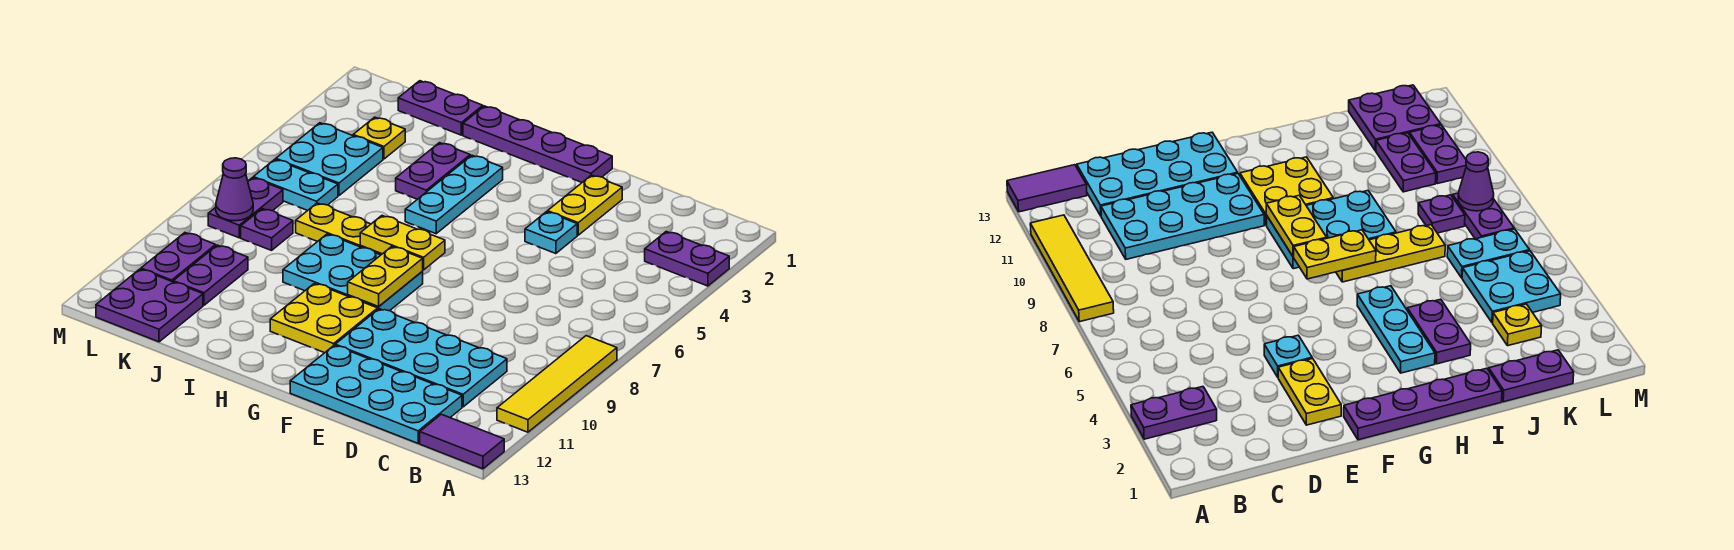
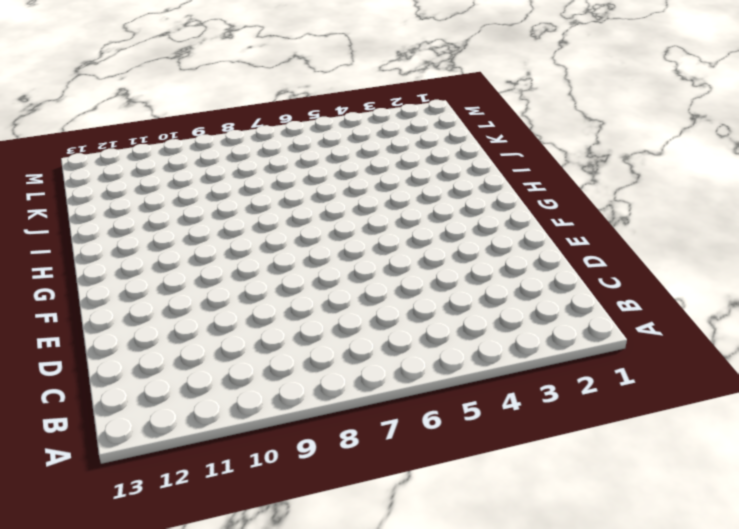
none -> purple 1x2 plate [645,232,729,286]
none -> yellow 1x4 tile [497,336,617,432]
none -> purple 1x2 tile [420,414,504,469]

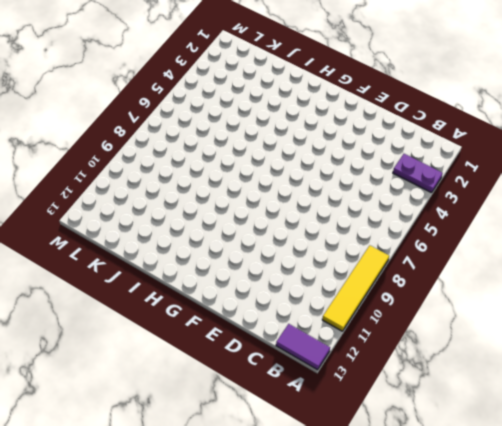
none -> cyan 2x4 plate [335,309,507,407]
none -> cyan 2x4 plate [290,345,462,443]
none -> yellow 1x2 plate [548,175,622,235]

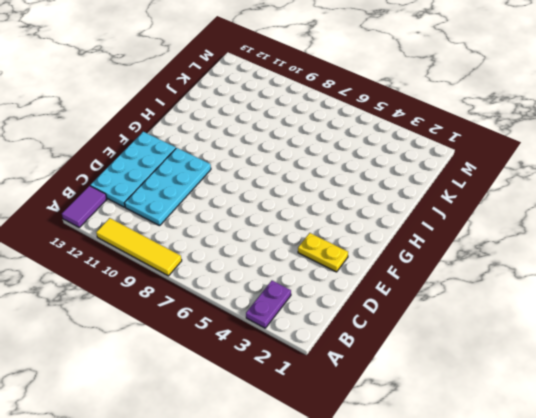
none -> cyan 1x1 plate [525,212,577,254]
none -> purple 1x4 plate [463,106,612,182]
none -> cyan 2x3 plate [283,234,423,311]

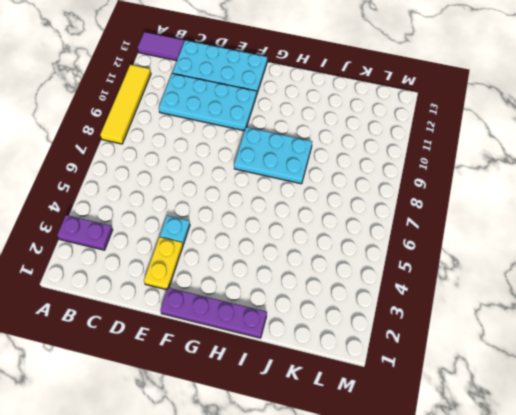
none -> yellow 2x2 plate [270,283,378,353]
none -> cyan 1x3 plate [405,155,503,234]
none -> yellow 1x3 plate [296,203,382,255]

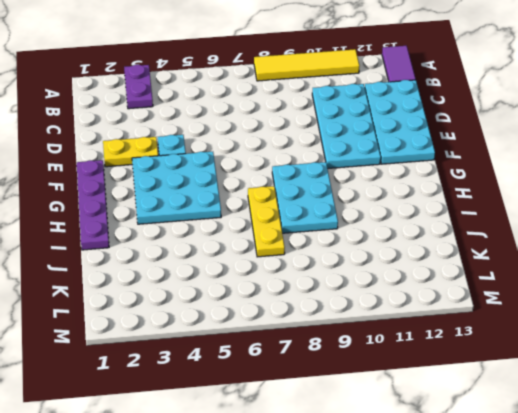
cyan 3x3 plate [132,152,221,224] -> cyan 1x3 plate [405,155,503,234]
none -> yellow 2x2 plate [270,283,378,353]
none -> purple 1x2 plate [396,143,470,199]
none -> purple 1x2 plate [398,81,483,135]

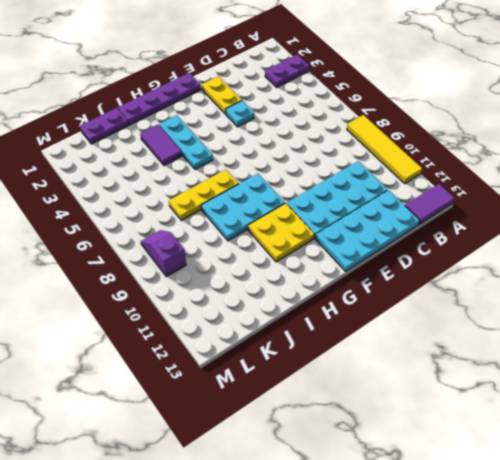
purple 1x2 tile [140,125,182,165] -> purple 1x2 plate [396,143,470,199]
purple 1x2 slope [141,230,186,277] -> purple 1x2 plate [208,178,283,238]
none -> yellow 1x1 plate [353,117,405,159]
none -> cyan 2x2 plate [276,123,383,196]
none -> cyan 1x2 plate [253,159,338,211]

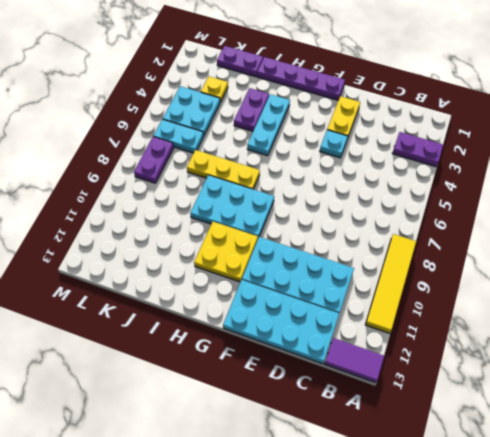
none -> purple 1x1 plate [241,209,293,250]
none -> purple 1x2 plate [173,245,248,305]
none -> purple 2x2 plate [96,269,203,342]

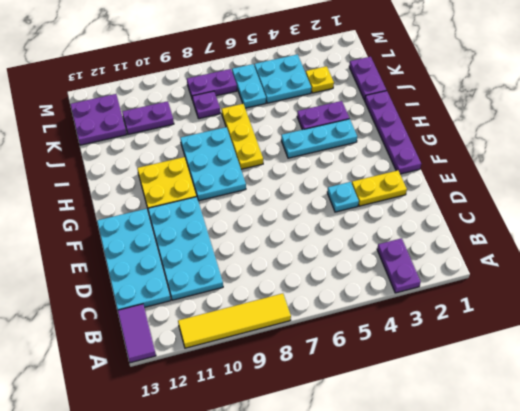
none -> purple 1x2 plate [141,233,216,282]
none -> yellow 1x2 plate [360,216,445,270]
none -> yellow 1x2 plate [348,246,423,307]

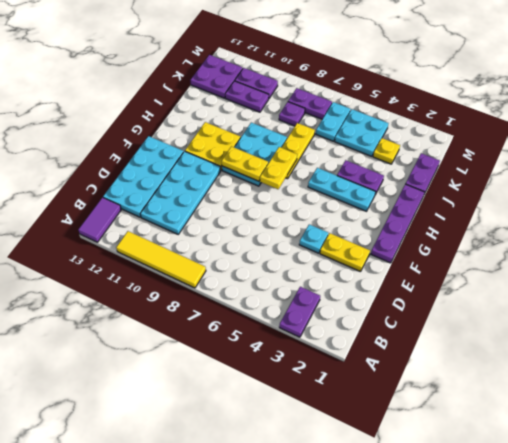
none -> purple 1x1 cone [216,158,253,221]

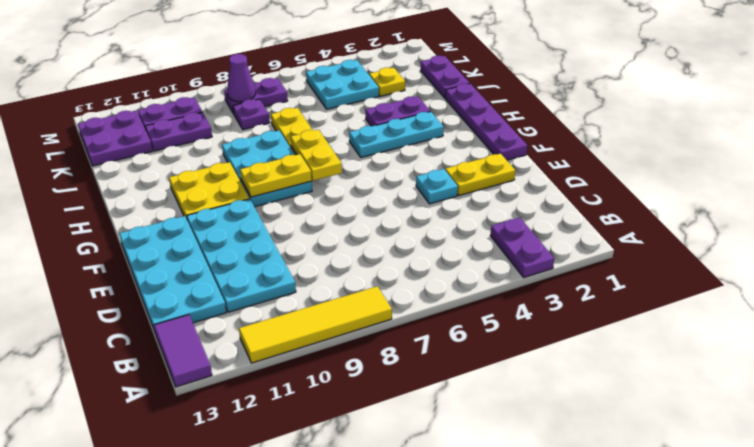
none -> cyan 1x2 plate [253,159,338,211]

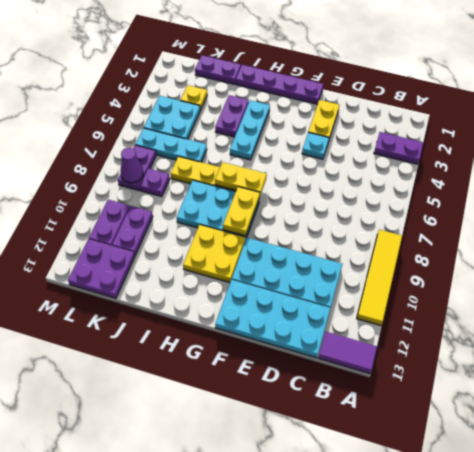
cyan 1x3 plate [135,128,207,162] -> cyan 1x2 plate [253,159,338,211]

